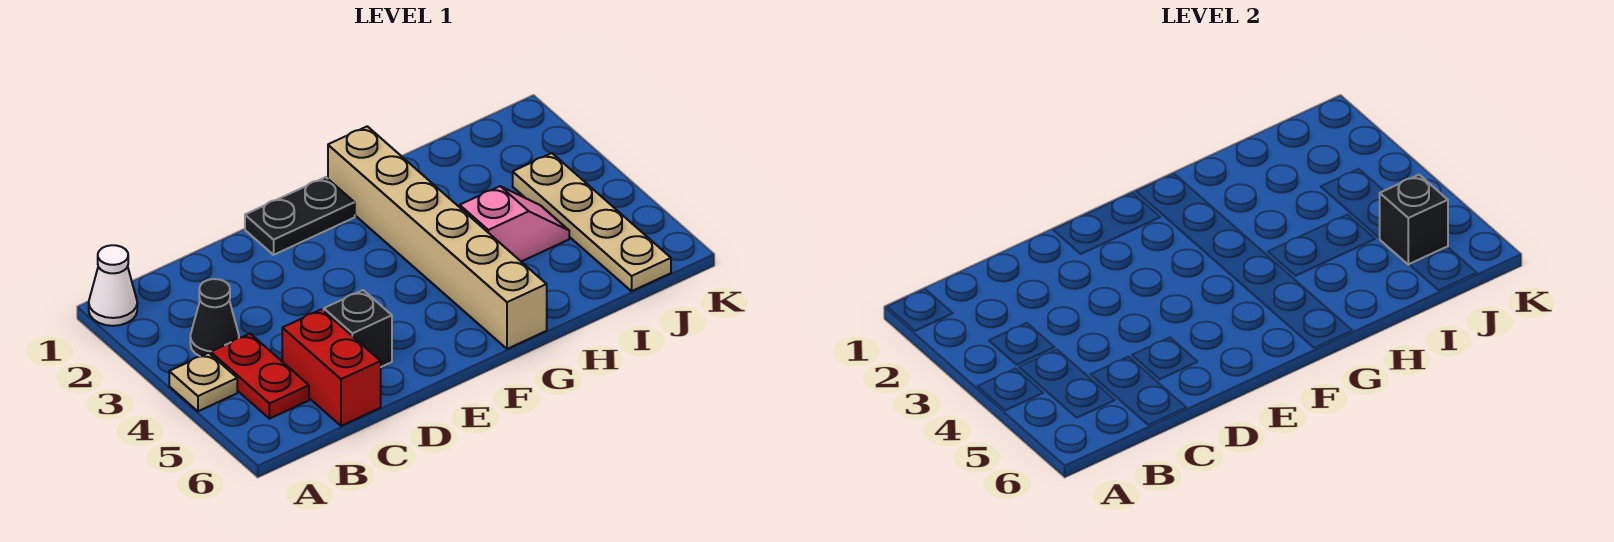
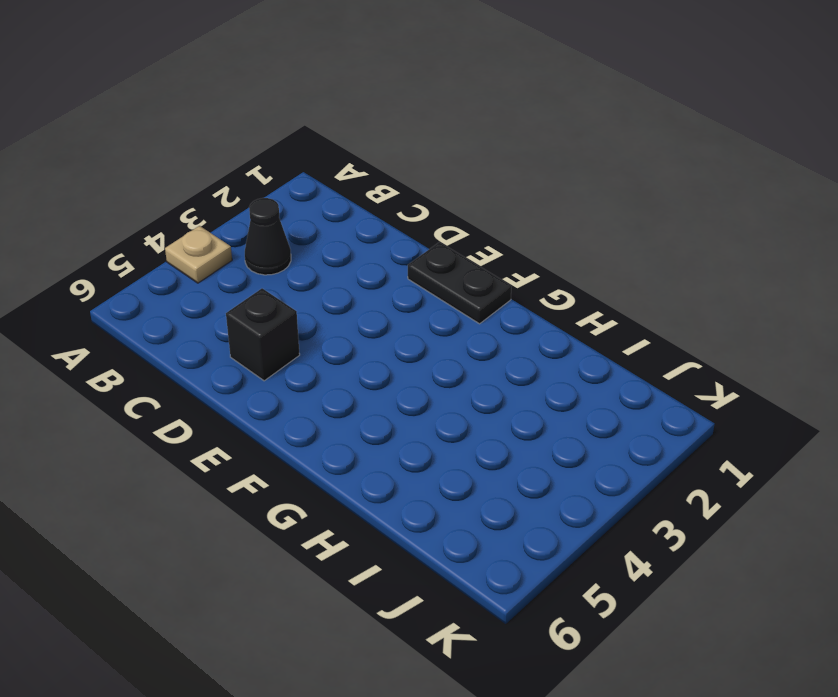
none -> white 1x1 cone [89,245,137,326]
none -> red 1x2 plate [211,334,309,419]

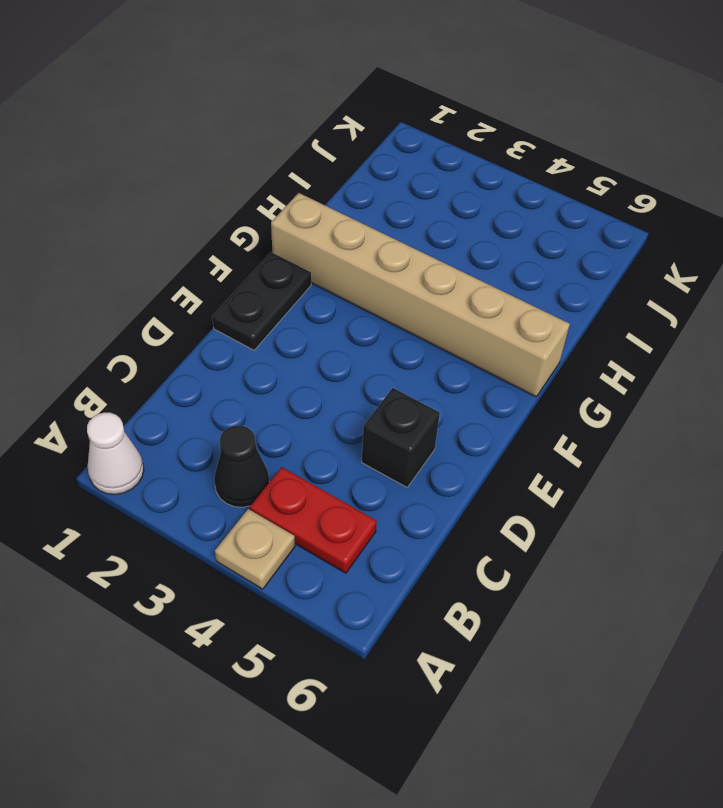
none -> red 1x2 brick [282,309,381,426]
none -> pink 1x2 slope [460,186,569,262]

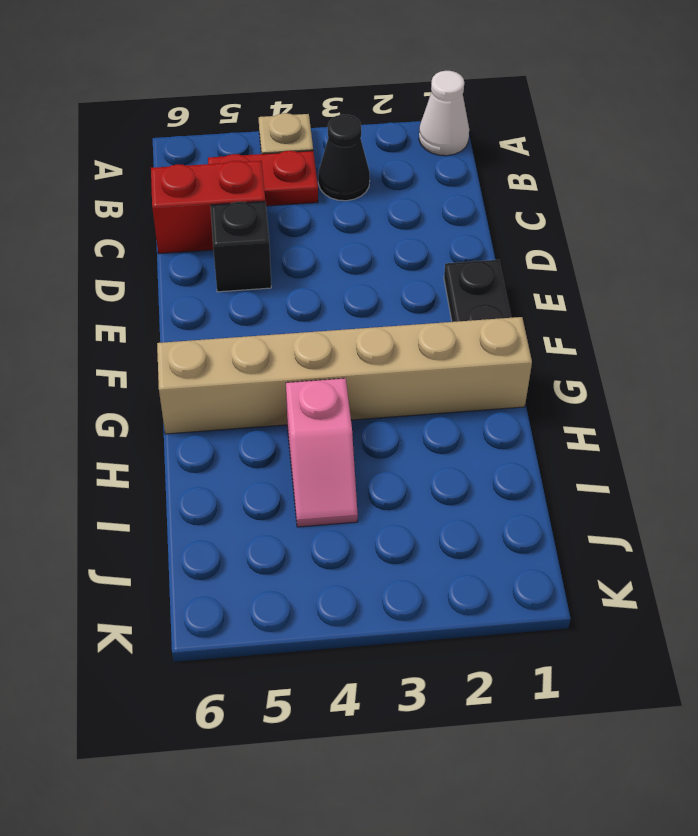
none -> tan 1x4 plate [513,153,671,291]
none -> black 1x1 brick [1379,175,1448,265]

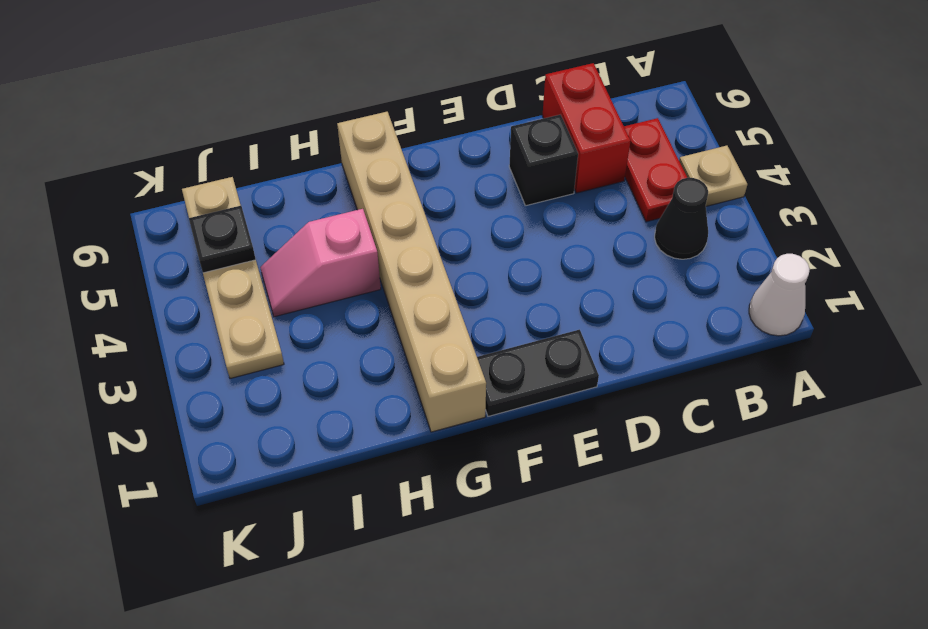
black 1x1 plate [189,206,256,273] -> black 1x1 brick [1379,175,1448,265]

